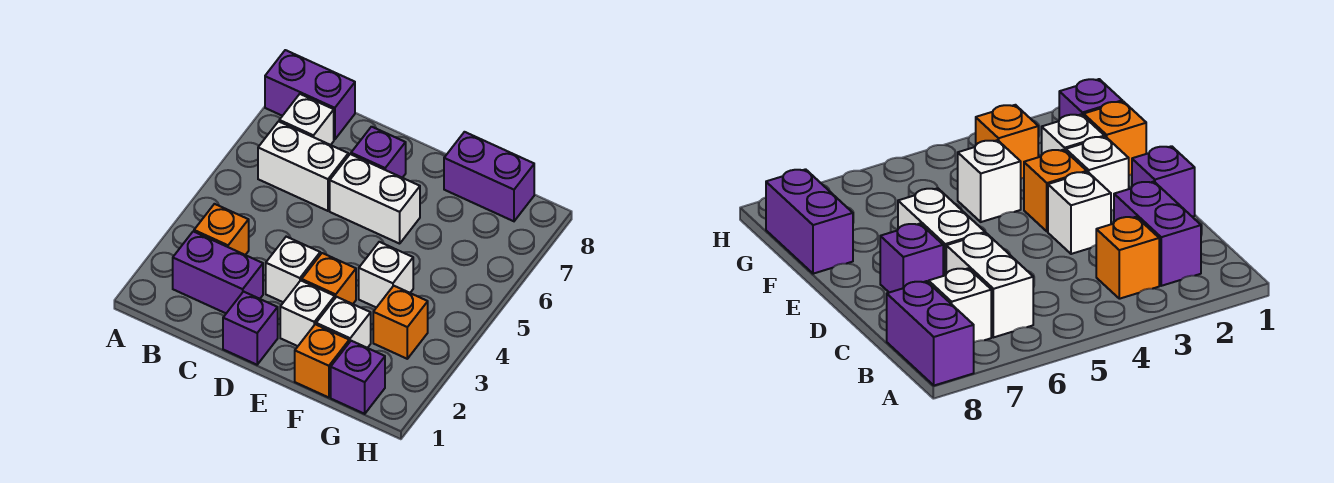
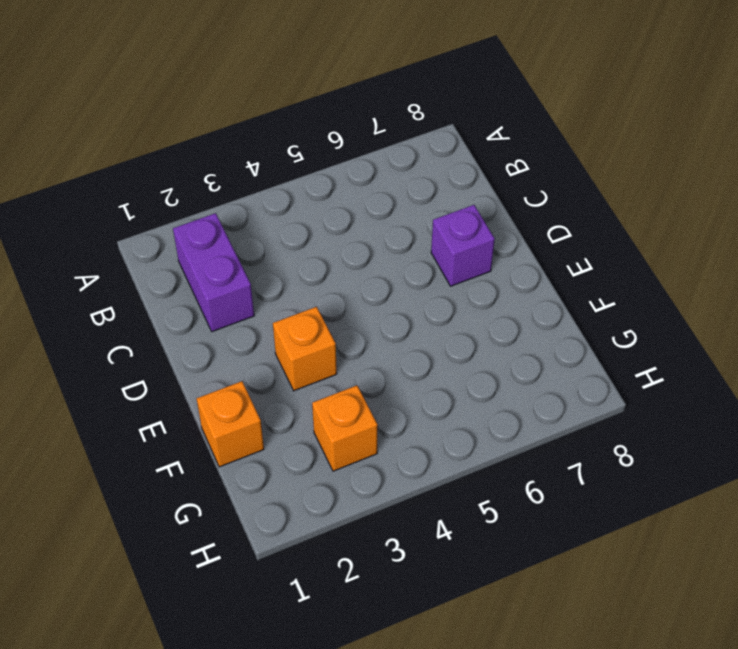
none -> purple 1x2 brick [265,50,355,140]
none -> orange 1x1 brick [194,204,249,255]
none -> white 1x2 brick [258,121,348,211]

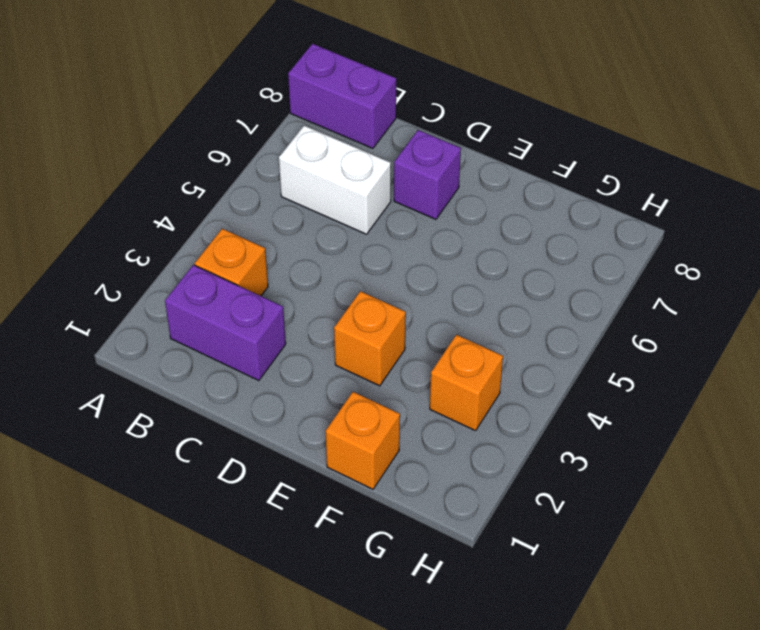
none -> white 1x1 brick [279,94,334,145]
none -> purple 1x1 brick [223,292,278,365]
none -> white 1x1 brick [266,237,320,302]

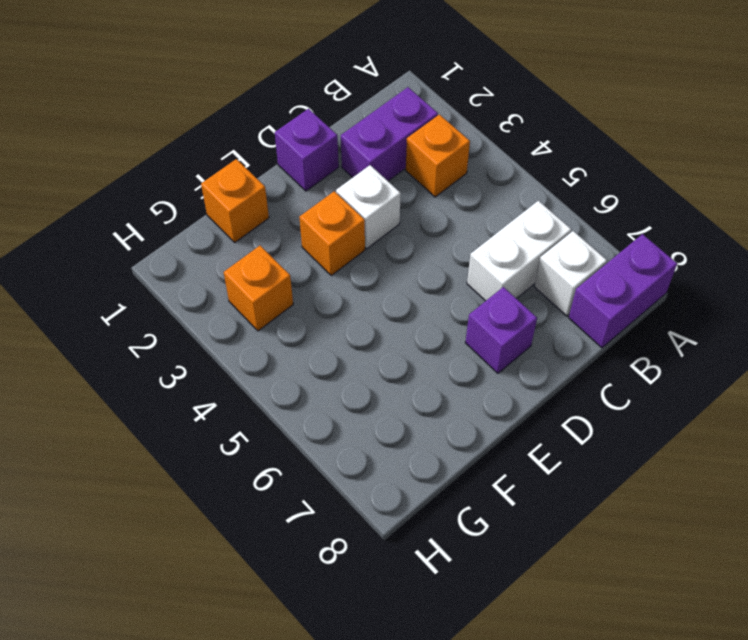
none -> white 1x2 brick [330,154,420,244]
none -> white 1x1 brick [280,281,335,346]
none -> white 1x1 brick [316,297,371,348]

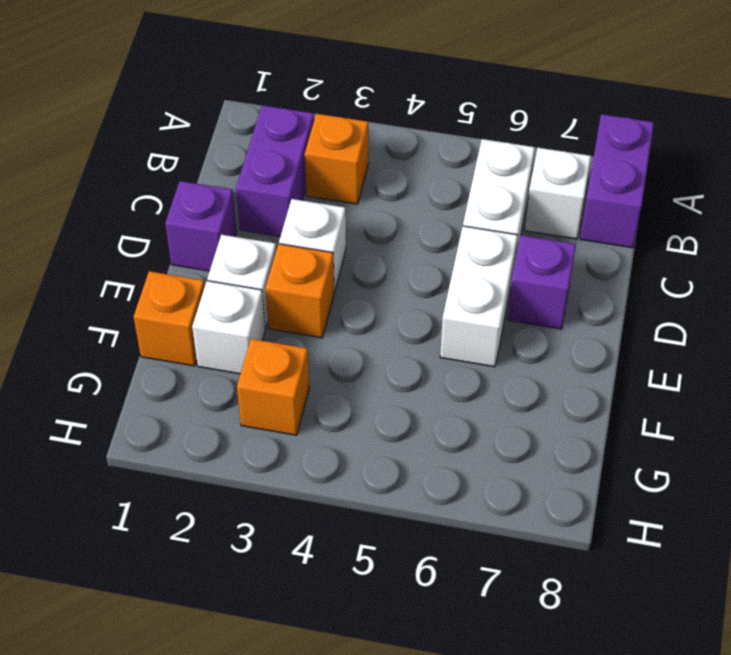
none -> white 1x1 brick [359,242,413,308]
none -> purple 1x2 brick [444,132,534,221]
none -> purple 1x1 brick [331,341,385,414]

